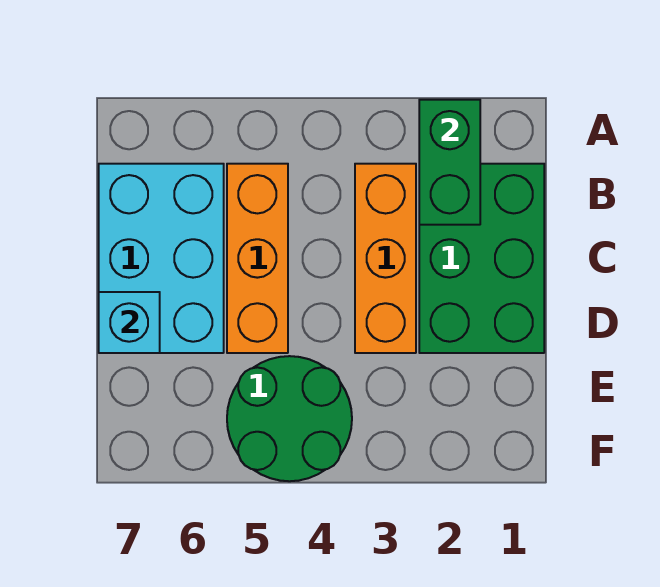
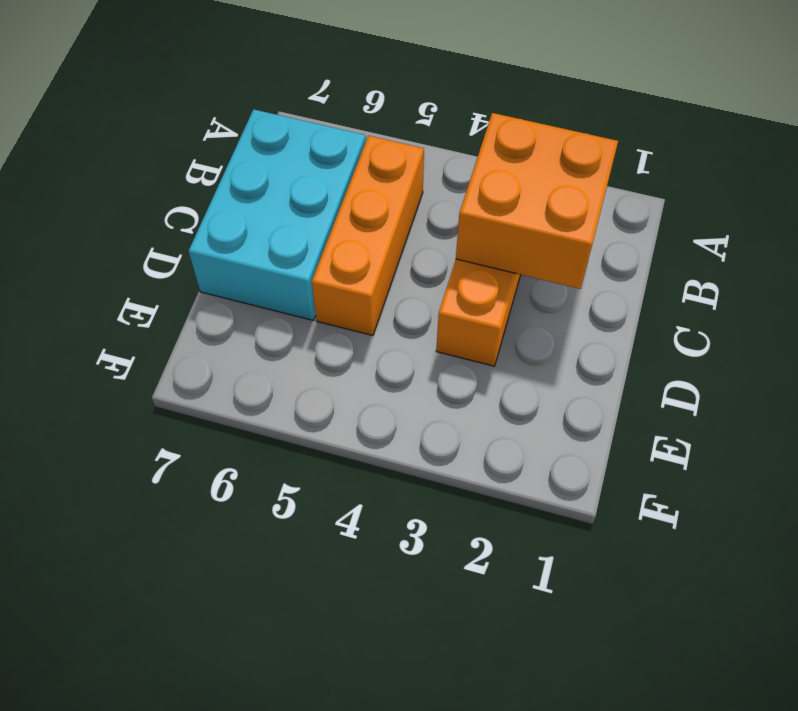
orange 2x2 brick [456,113,618,289] -> green 1x2 brick [419,100,480,225]
none -> green 2x3 brick [419,164,544,353]
none -> green 2x2 round brick [227,356,352,481]

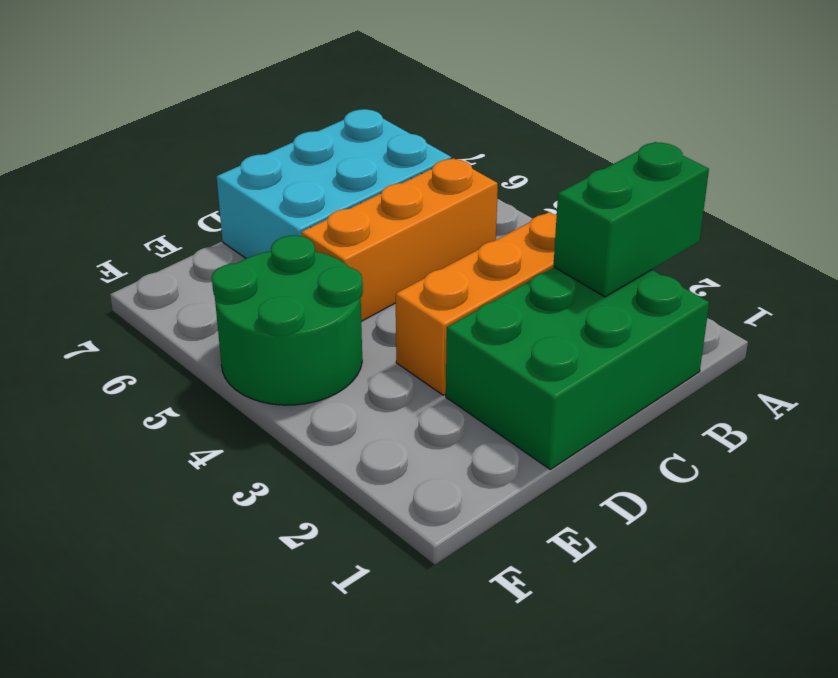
none -> cyan 1x1 brick [99,292,160,353]

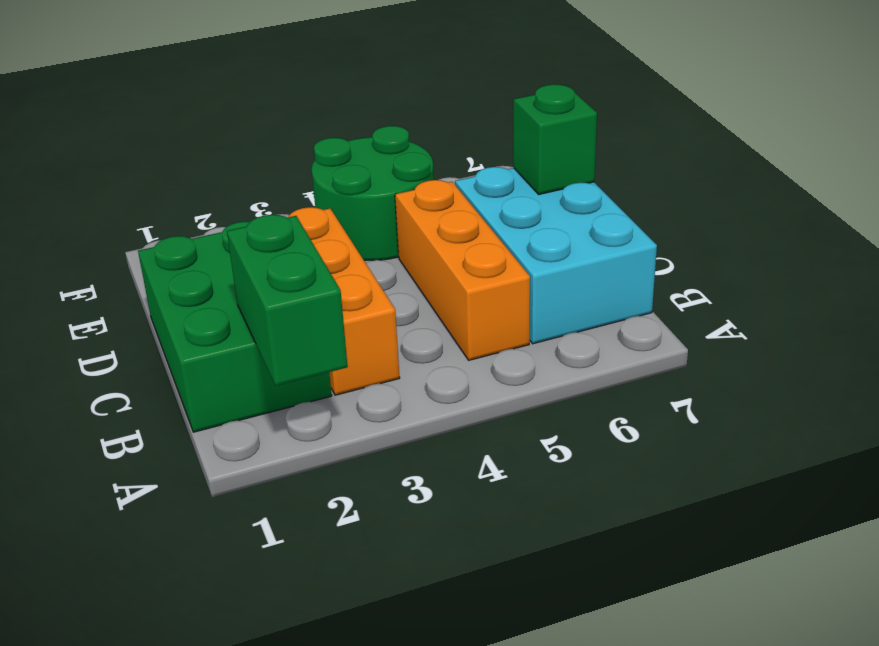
green 1x1 brick [513,84,597,194] -> cyan 1x1 brick [99,292,160,353]

